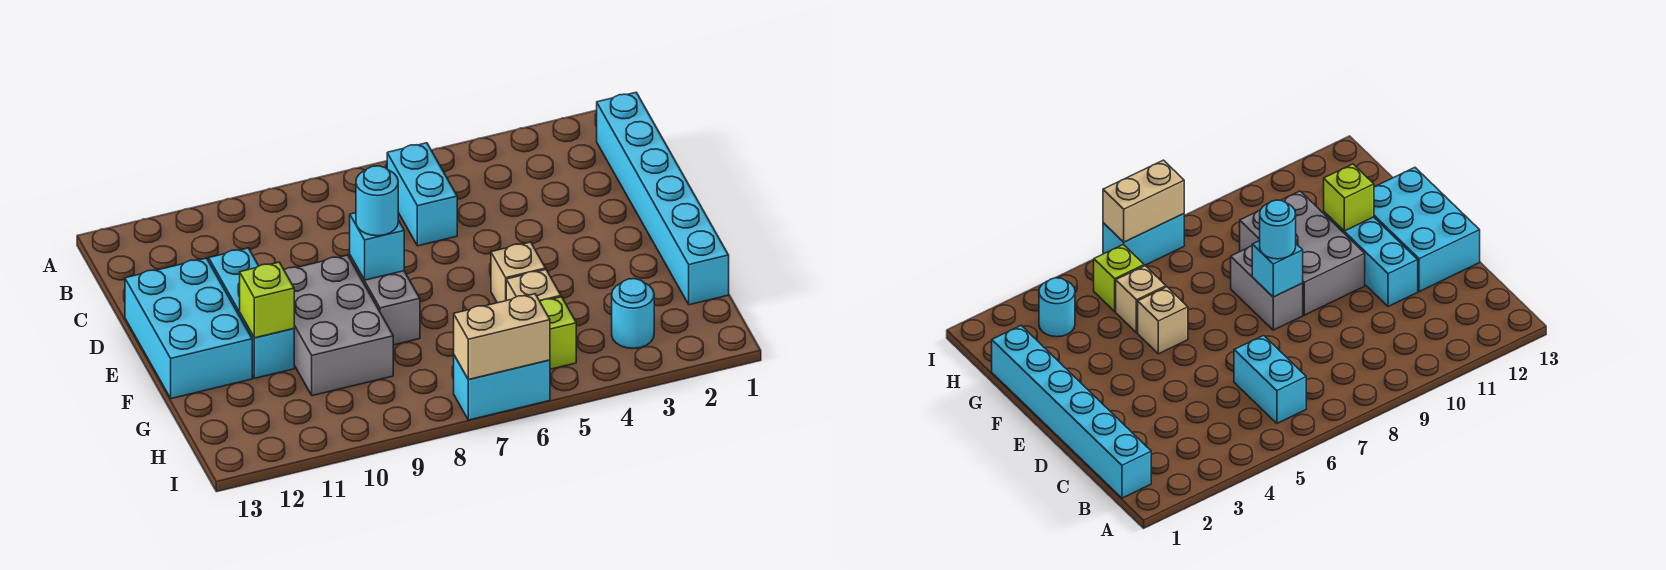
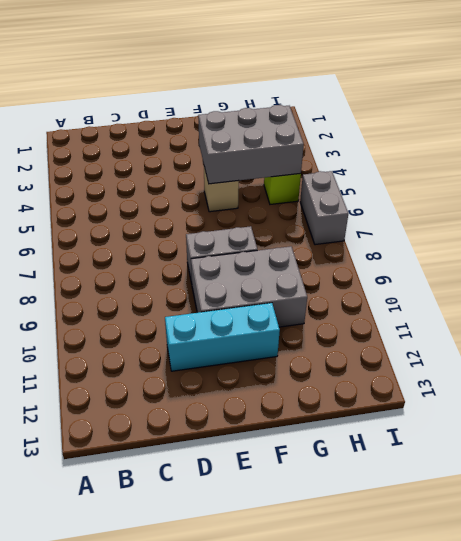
grey 2x3 brick [198,105,304,184] -> none
grey 1x2 brick [300,171,348,245] -> cyan 1x2 brick [454,355,550,420]
none -> cyan 1x6 brick [597,93,729,305]
none -> cyan 1x2 brick [387,143,457,246]
none -> cyan 2x3 brick [125,258,252,399]

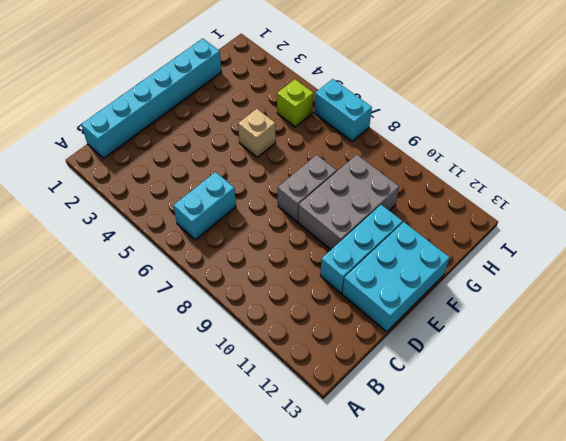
none -> tan 1x1 brick [506,270,561,301]
none -> cyan 1x1 round brick [612,279,654,348]
none -> cyan 1x1 brick [350,213,404,280]

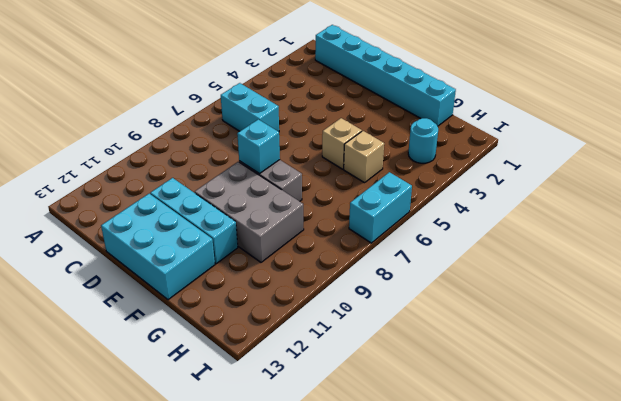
none -> lime 1x1 brick [540,297,576,369]
none -> lime 1x1 brick [240,262,294,338]
none -> tan 1x2 brick [454,294,550,379]

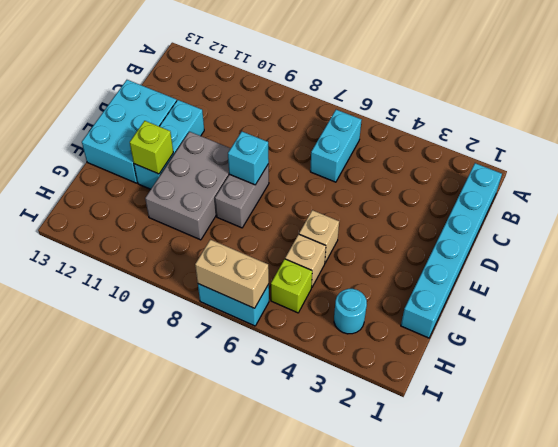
none -> cyan 1x1 round brick [356,166,398,236]

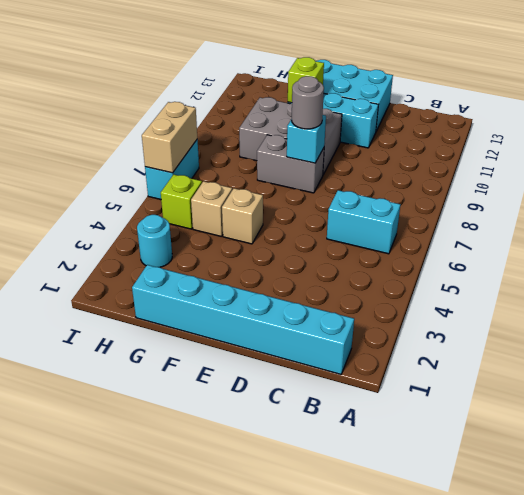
grey 1x1 round brick [292,76,324,129] -> cyan 1x1 round brick [356,166,398,236]

